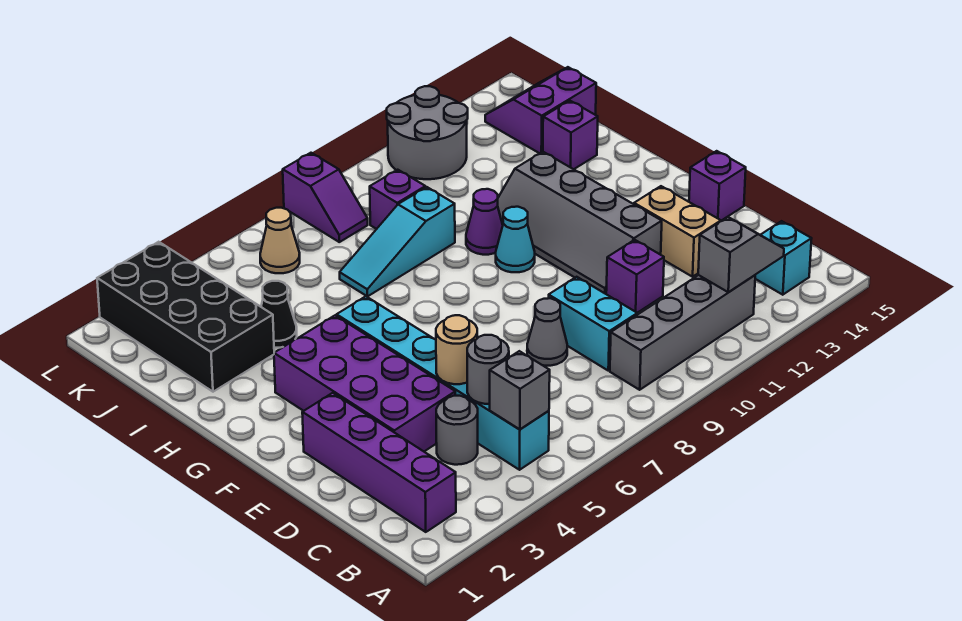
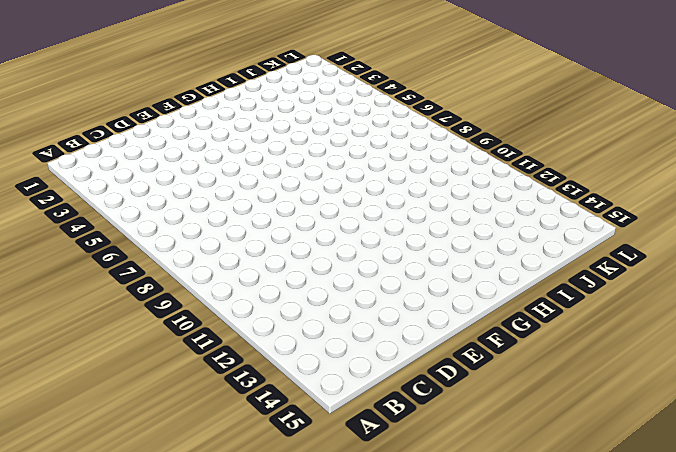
none -> purple 1x4 brick [302,393,456,532]
none -> cyan 1x6 brick [337,296,549,470]
none -> grey 1x4 brick [610,275,755,390]

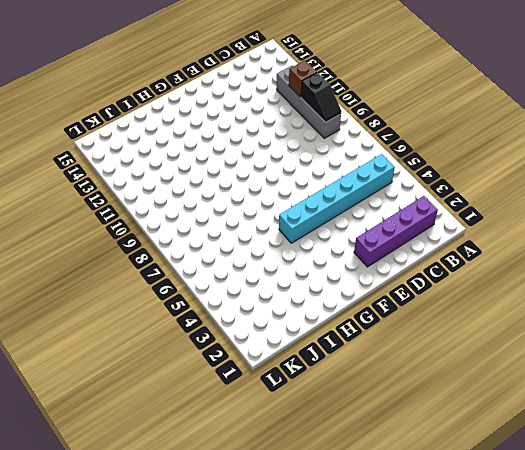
black 1x2 slope [301,73,341,122] -> none
brown 1x1 brick [289,61,317,97] -> none
none -> cyan 1x1 brick [755,221,812,295]
none -> grey 1x1 round brick [436,396,478,465]
none -> cyan 1x2 brick [549,277,637,371]

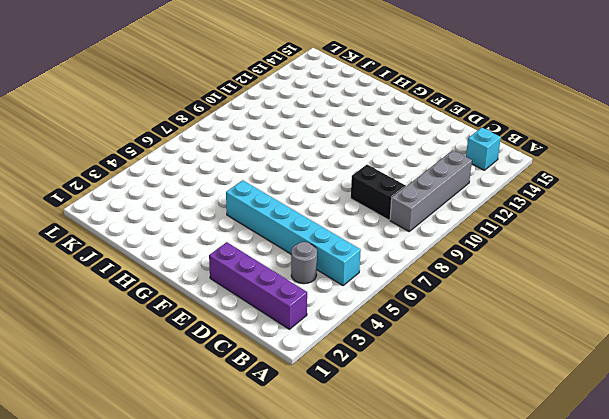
black 1x2 brick [351,165,406,220] -> cyan 1x2 brick [549,277,637,371]
none -> purple 2x4 brick [274,315,455,451]
none -> grey 1x1 cone [527,298,567,366]
none -> purple 1x1 brick [606,240,664,313]

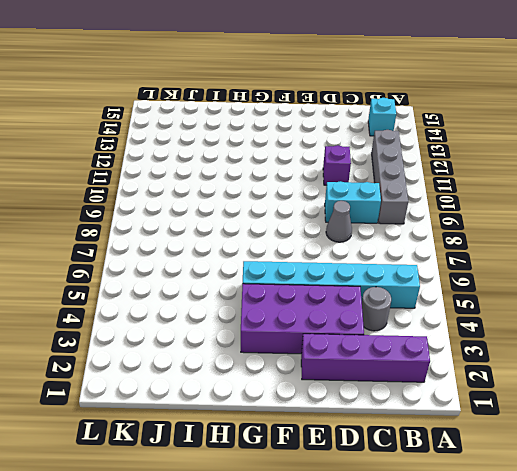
none -> tan 1x2 brick [634,186,721,277]
none -> grey 2x4 slope [498,152,662,294]
none -> purple 1x1 brick [689,151,746,221]

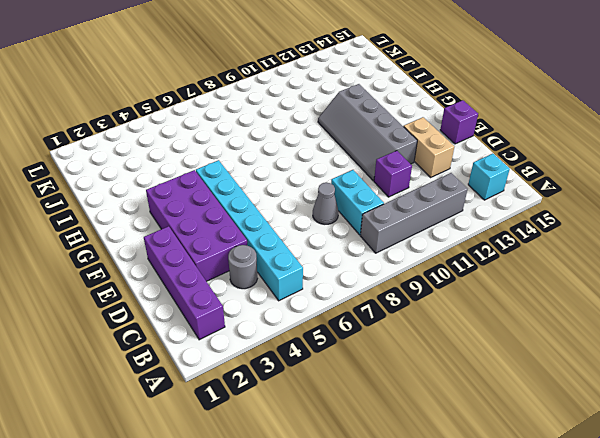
none -> cyan 1x1 cone [496,207,535,272]
none -> purple 1x1 cone [466,189,503,255]
none -> black 2x4 brick [97,242,274,392]

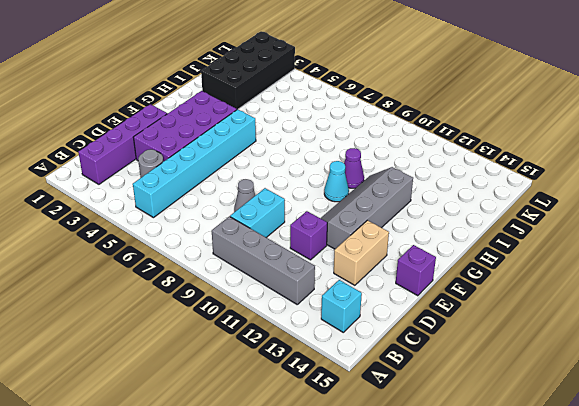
none -> black 1x1 cone [261,281,297,348]
none -> cyan 1x3 slope [340,187,455,296]
none -> purple 1x1 brick [543,101,598,169]

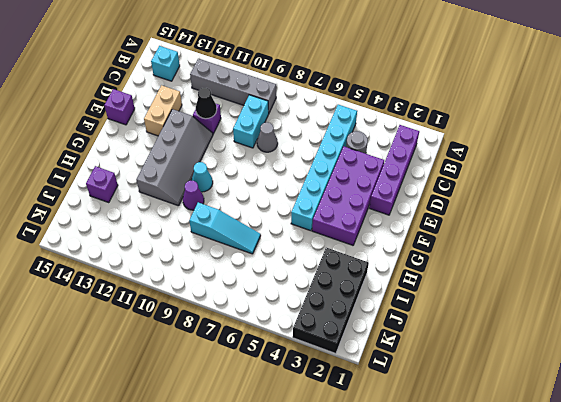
black 1x1 cone [196,88,217,119] -> black 1x1 cone moved to [261,281,297,348]
none -> purple 1x1 brick [370,170,425,229]
none -> purple 2x2 slope [485,67,596,153]
none -> tan 1x1 cone [260,208,300,273]

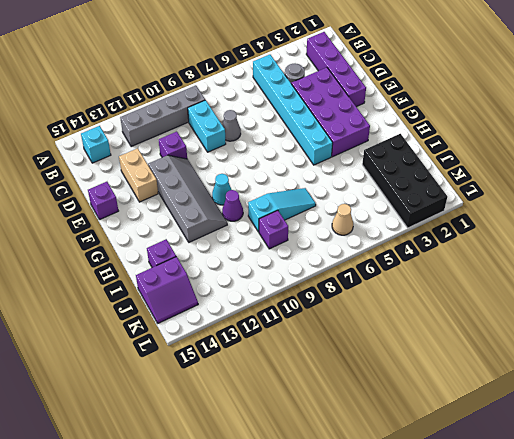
none -> black 1x1 cone [261,281,297,348]
none -> purple 1x2 slope [283,153,368,242]
none -> grey 2x2 round brick [387,86,468,179]

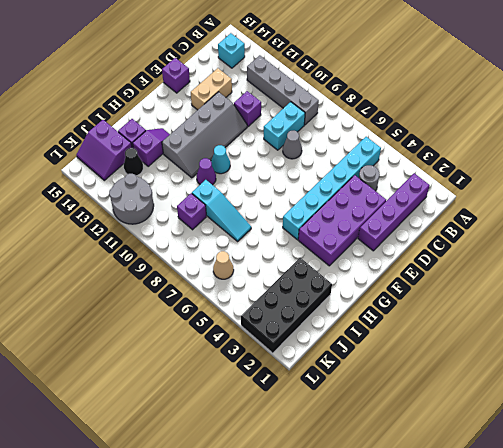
purple 1x2 slope [133,128,170,166] -> purple 1x2 slope moved to [283,153,368,242]
black 1x1 cone [124,148,143,176] -> black 1x1 cone moved to [261,281,297,348]
none -> grey 1x1 brick [490,351,550,430]
none -> grey 1x2 slope [698,217,784,292]
none -> grey 1x1 round brick [467,335,509,404]

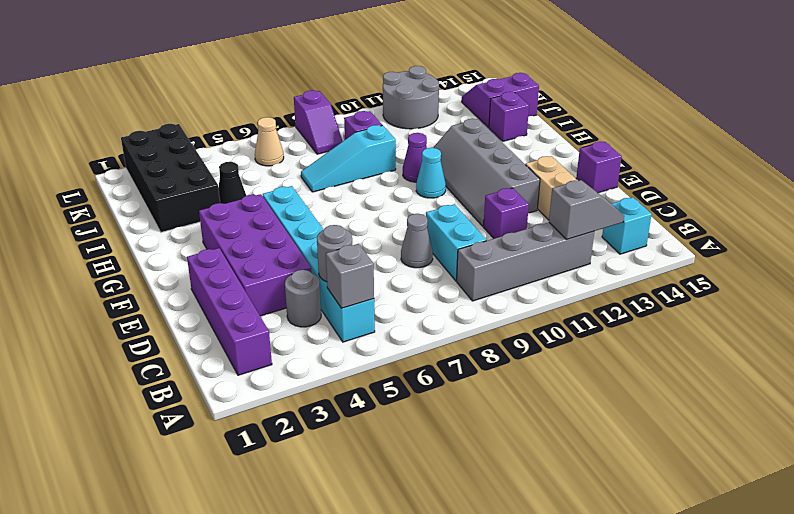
none -> tan 1x1 round brick [436,315,477,384]

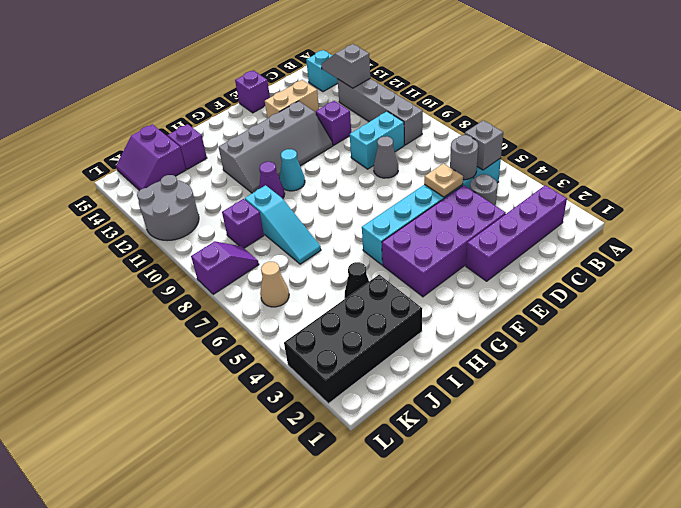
tan 1x1 plate [424,164,463,197] -> tan 1x1 round brick [436,315,477,384]

